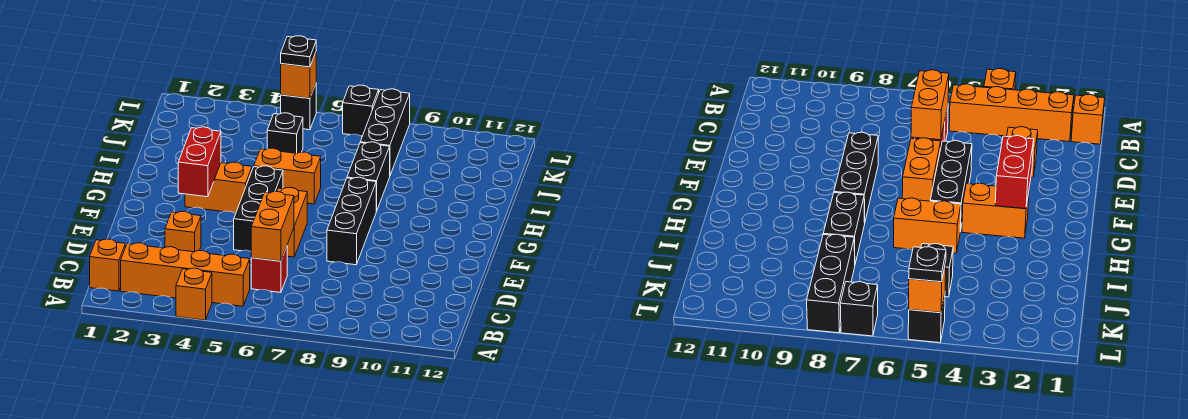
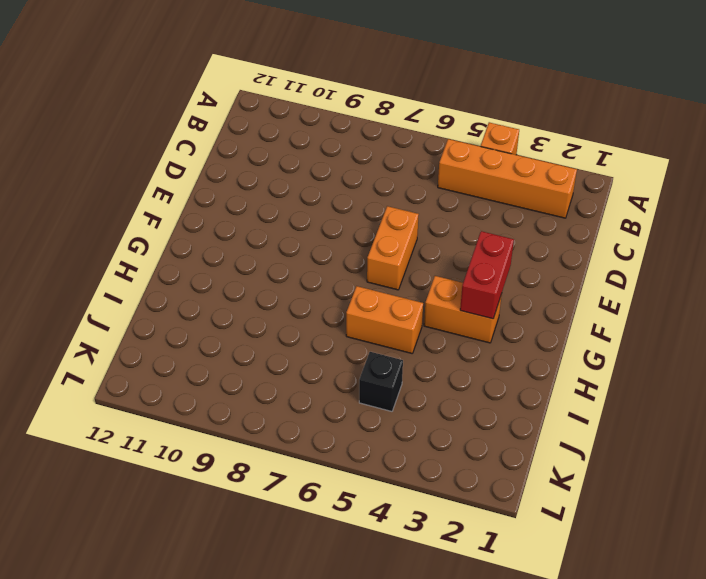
none -> orange 1x1 brick [90,239,125,291]
none -> red 1x1 brick [251,247,287,293]
none -> orange 1x1 brick [165,211,201,252]

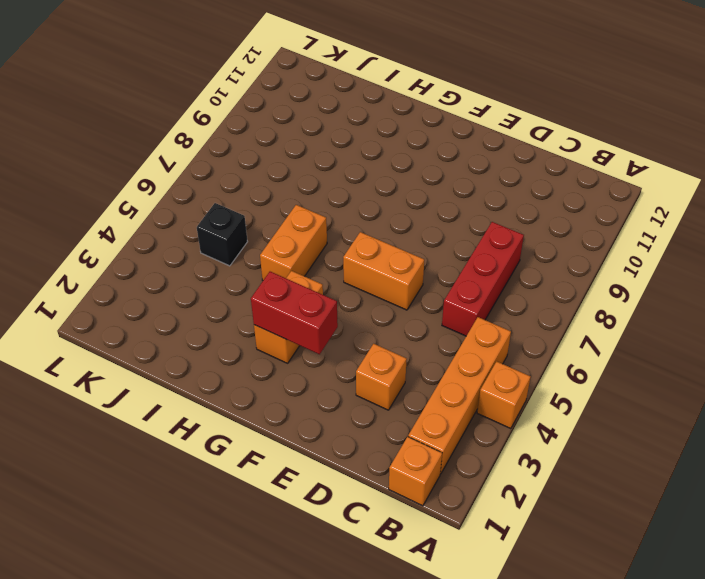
red 1x3 brick [442,222,524,336] -> red 1x1 brick [251,247,287,293]
none -> black 1x3 brick [234,166,283,251]
none -> black 1x3 brick [327,177,376,265]
none -> black 1x2 brick [347,142,390,212]

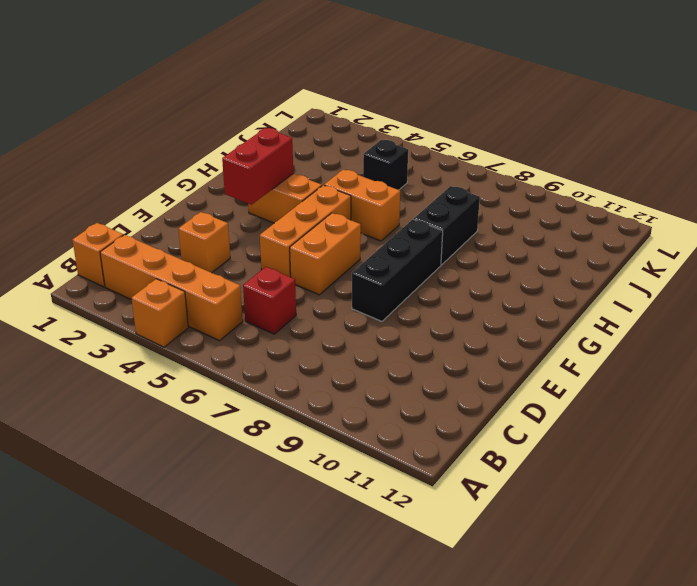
orange 1x3 brick [260,185,351,277] -> black 1x3 brick [234,166,283,251]
none -> black 1x3 brick [360,89,410,175]
none -> black 1x1 brick [281,84,316,130]
none -> black 1x1 brick [343,85,379,136]

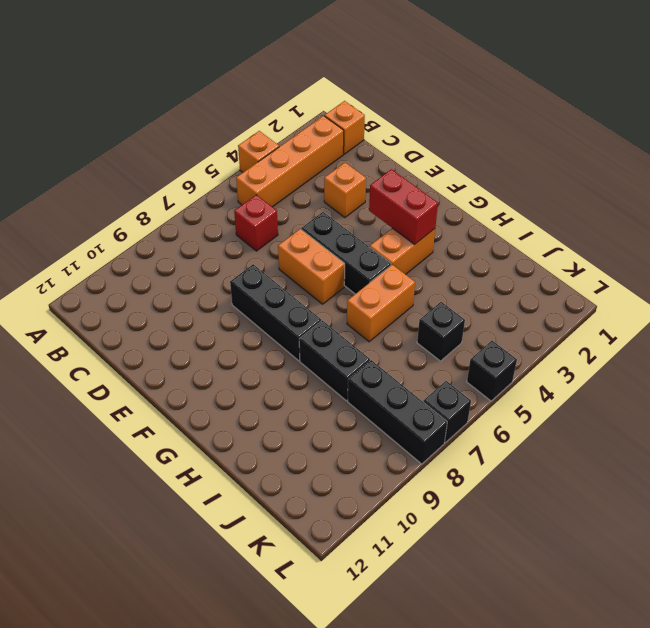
none -> orange 1x2 brick [251,192,294,261]
none -> orange 1x1 brick [281,53,316,98]
none -> black 1x1 plate [281,36,316,67]

